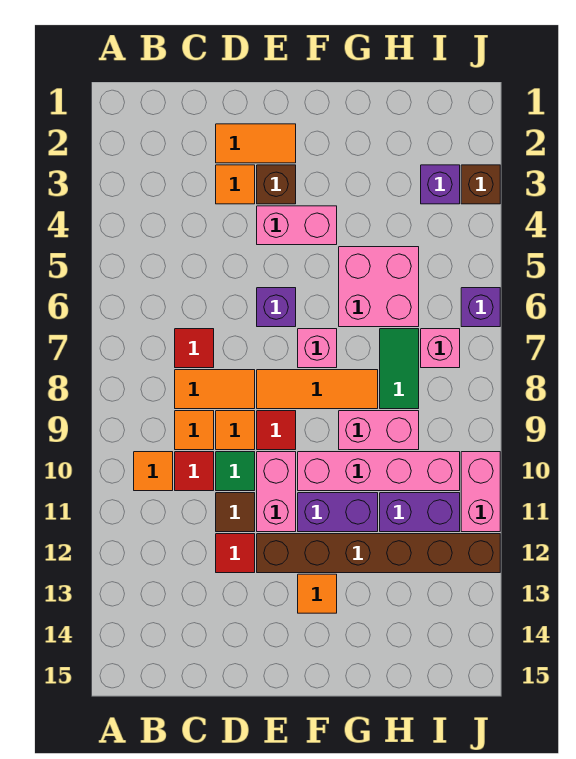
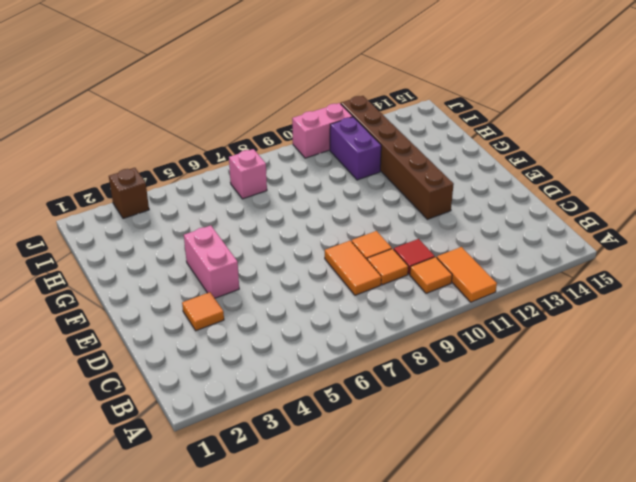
orange 1x2 tile [437,247,497,302] -> orange 1x2 tile moved to [216,124,296,163]
none -> red 1x1 tile [175,329,214,368]
none -> green 1x1 tile [216,452,255,491]
none -> brown 1x1 tile [216,493,255,532]
none -> red 1x1 tile [216,534,255,573]

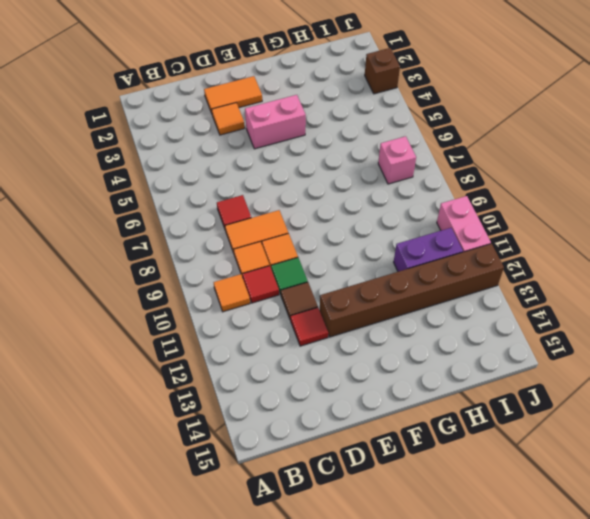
none -> brown 1x1 brick [257,165,296,204]
none -> purple 1x1 brick [257,288,296,327]
none -> orange 1x3 tile [257,370,378,409]
none -> red 1x1 tile [257,411,296,450]

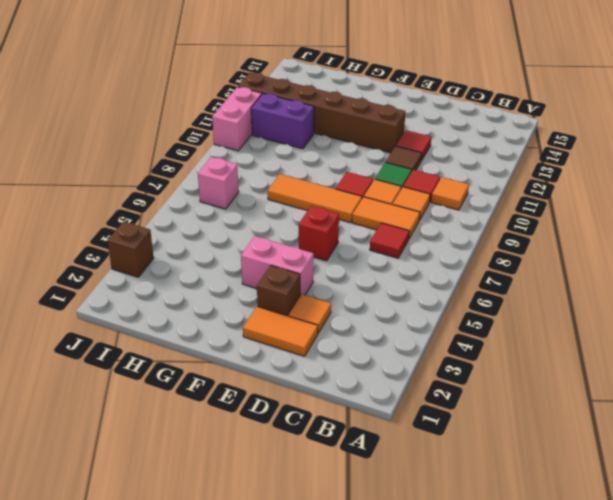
red 1x1 brick [299,206,339,261] -> purple 1x1 brick [257,288,296,327]
none -> pink 1x2 brick [257,452,296,532]
none -> pink 1x1 brick [298,329,337,368]
none -> pink 1x4 brick [298,452,460,491]
none -> purple 1x2 brick [298,493,378,532]

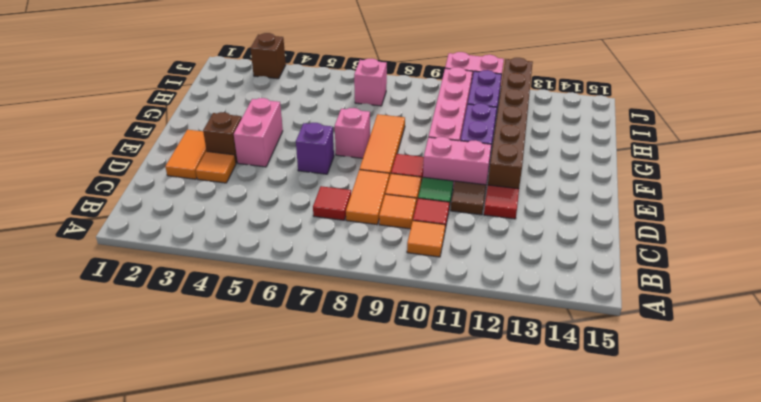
none -> orange 1x1 tile [298,574,337,613]
none -> pink 2x2 brick [339,247,419,327]
none -> pink 1x2 brick [339,411,419,450]
none -> green 1x2 tile [380,329,419,409]

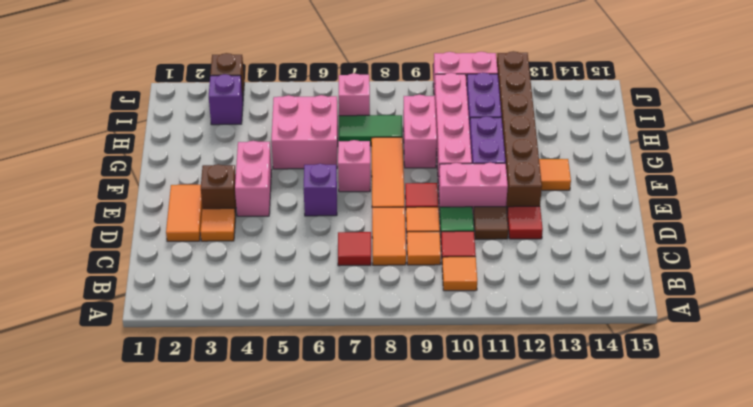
none -> purple 1x1 brick [461,288,500,327]

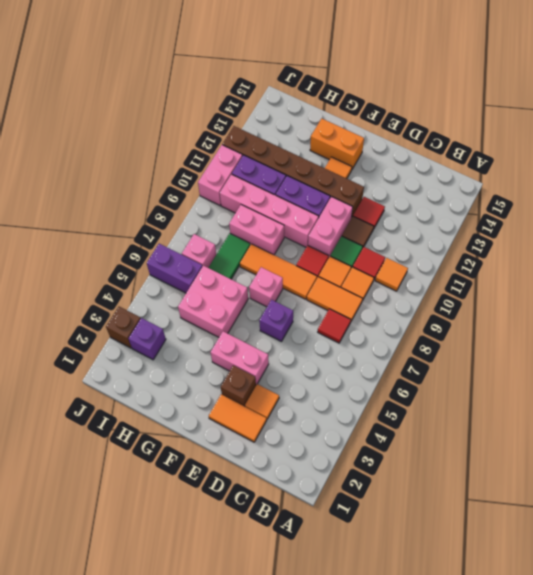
orange 1x2 brick [310,119,364,169] -> none
purple 1x2 brick [147,244,202,293] -> purple 1x1 brick [461,288,500,327]

